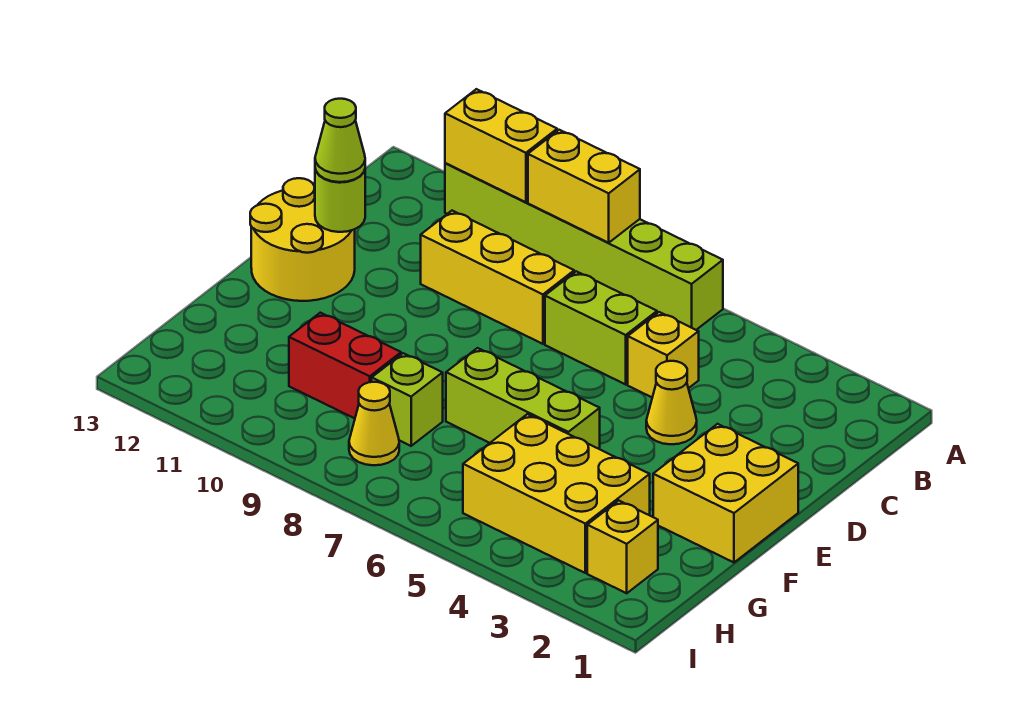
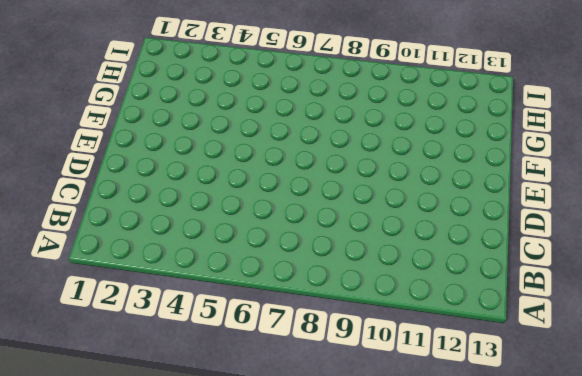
none -> lime 1x6 brick [445,163,723,330]
none -> yellow 1x1 brick [628,312,699,397]
none -> lime 1x2 brick [545,271,657,384]

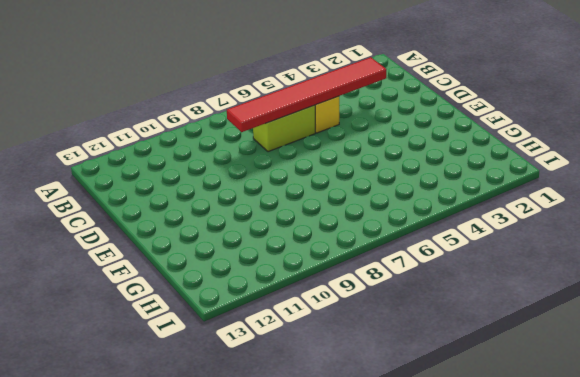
red 1x6 tile [227,57,386,132] -> none
none -> lime 1x6 brick [445,163,723,330]
none -> yellow 1x3 brick [421,211,574,344]
none -> yellow 1x1 cone [646,361,697,444]

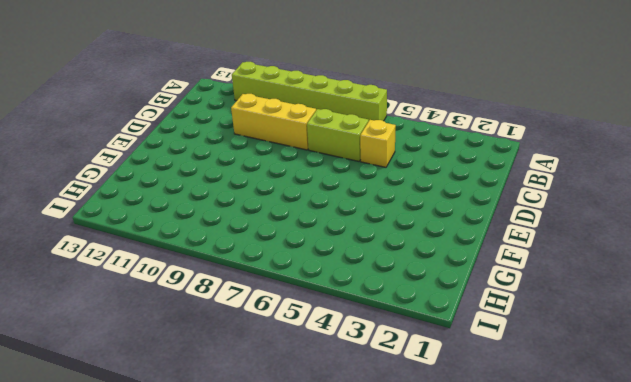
none -> yellow 1x1 cone [646,361,697,444]
none -> yellow 2x2 round brick [250,178,355,301]
none -> yellow 2x2 brick [653,424,798,562]

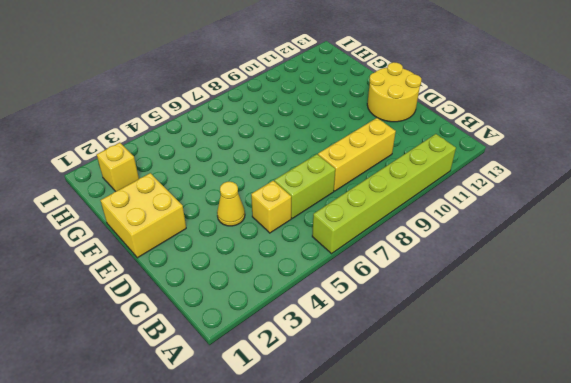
none -> lime 1x3 brick [446,348,600,449]
none -> yellow 2x3 brick [463,414,650,573]
none -> lime 1x1 brick [372,353,443,446]

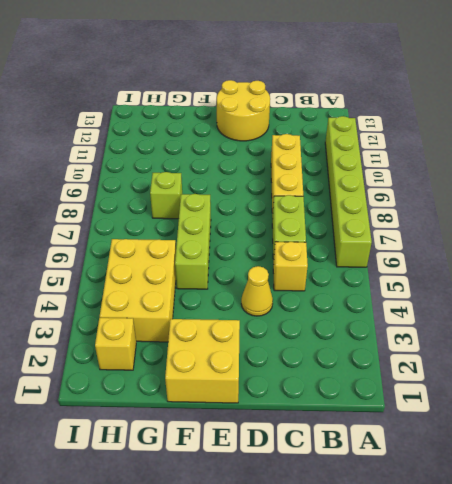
none -> red 1x2 brick [289,313,401,418]
none -> yellow 1x1 cone [349,382,399,465]
none -> yellow 1x2 brick [528,130,640,243]

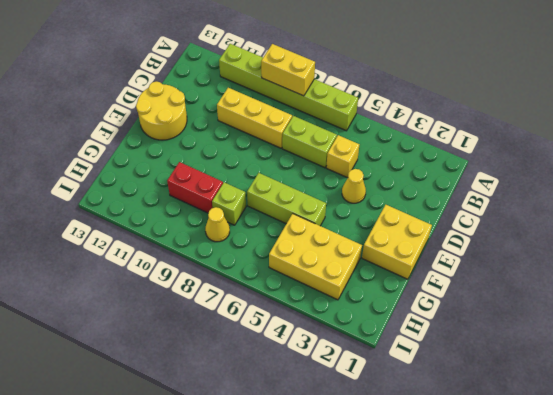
none -> yellow 1x1 brick [587,501,658,593]
none -> yellow 1x2 brick [445,89,557,202]
none -> lime 1x1 round brick [315,169,365,232]

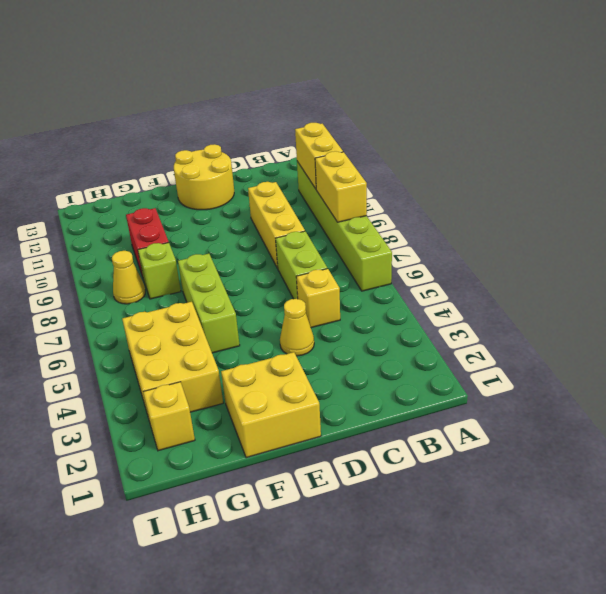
none -> lime 1x1 round brick [315,169,365,232]
none -> lime 1x1 cone [315,99,365,182]

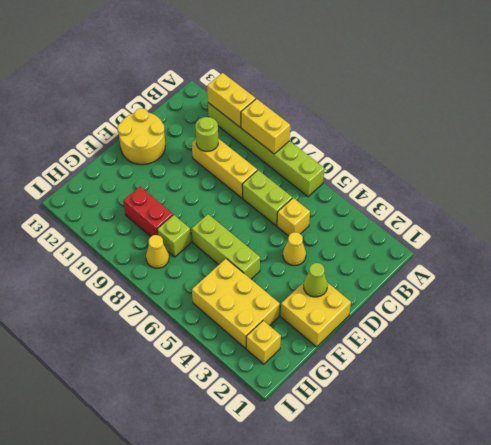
lime 1x1 round brick [195,117,218,151] -> lime 1x1 round brick moved to [315,169,365,232]
lime 1x1 cone [304,263,328,297] -> lime 1x1 cone moved to [315,99,365,182]

